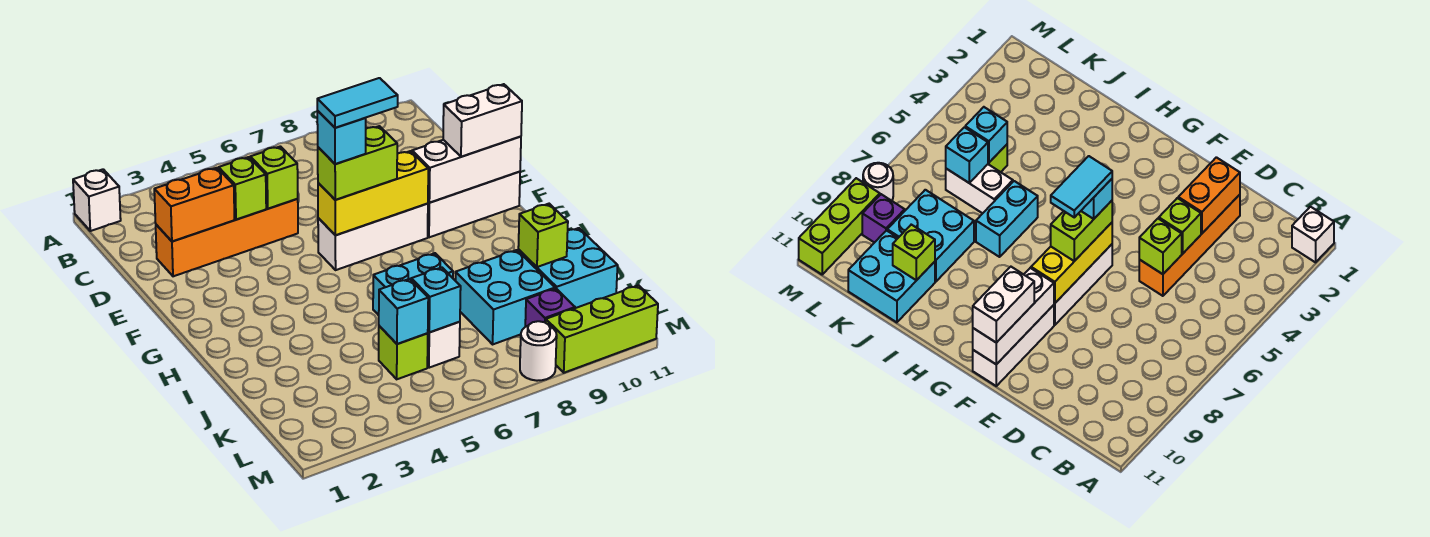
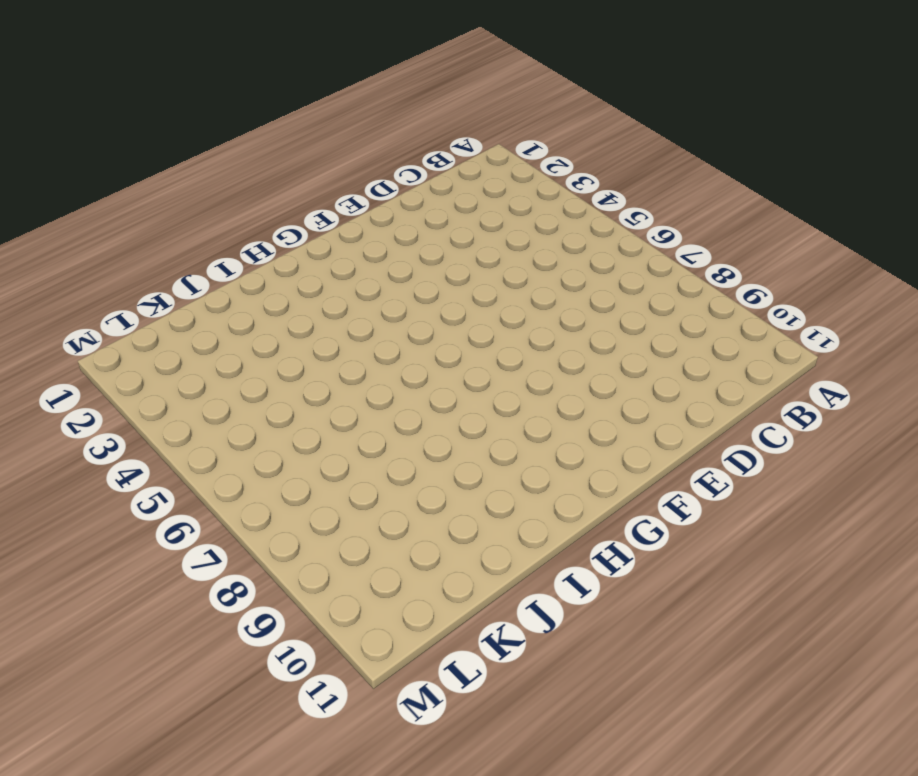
none -> white 1x1 brick [73,169,121,231]
none -> orange 1x4 brick [156,199,298,276]
none -> white 1x3 brick [318,204,428,270]

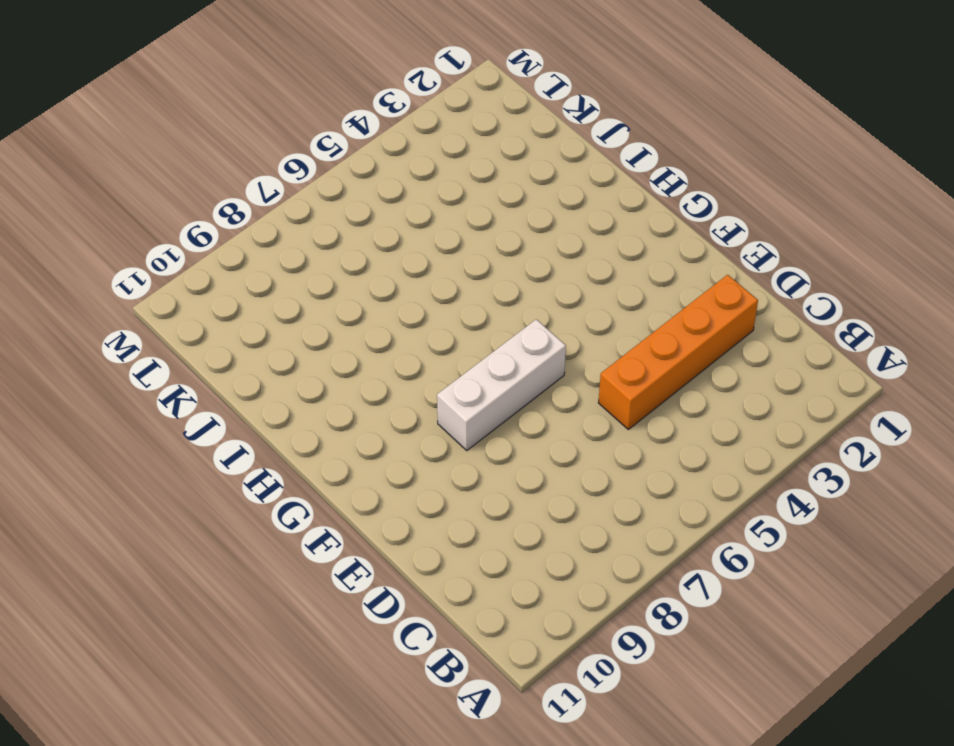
none -> white 1x1 brick [73,169,121,231]
none -> white 1x3 brick [428,172,520,237]
none -> cyan 1x2 brick [373,253,453,315]

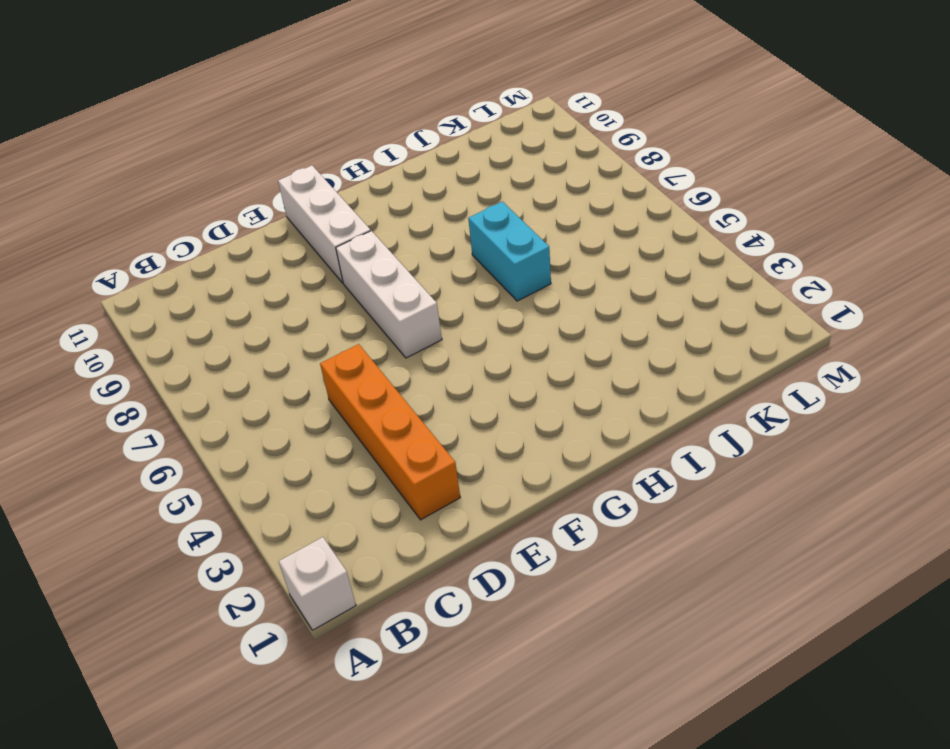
none -> white 1x2 brick [427,322,460,368]
none -> cyan 2x2 brick [455,250,555,344]
none -> cyan 2x2 brick [518,228,618,308]

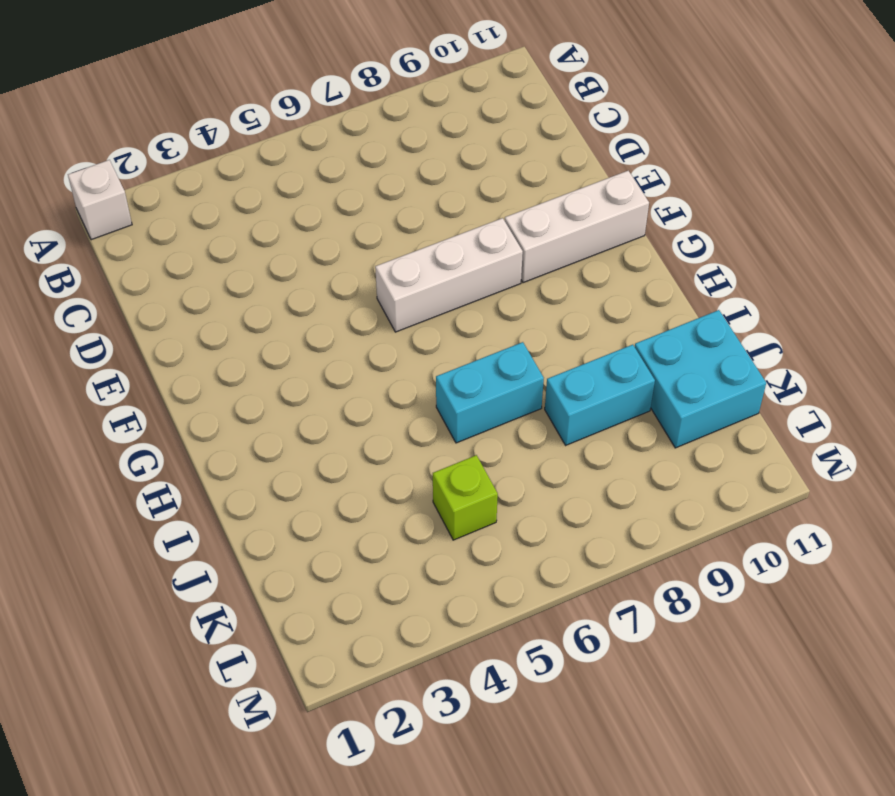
cyan 1x2 brick [545,345,655,445] -> cyan 2x2 brick [455,250,555,344]
none -> orange 1x4 brick [156,199,298,276]
none -> white 1x2 brick [427,322,460,368]
none -> purple 1x1 brick [525,289,575,327]

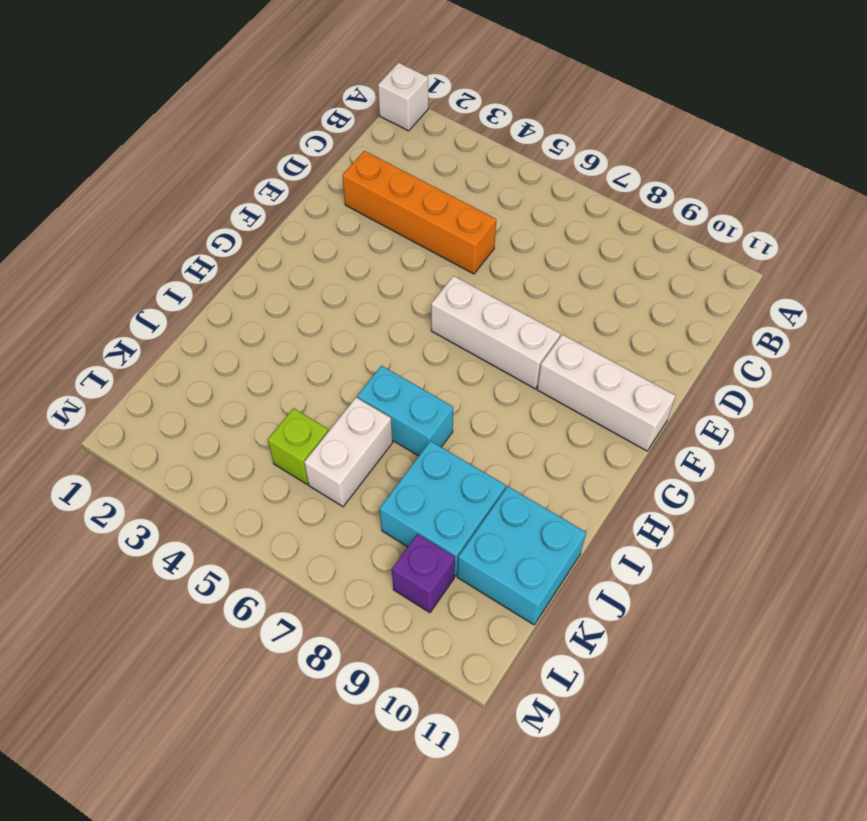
none -> white 1x1 round brick [520,321,557,381]
none -> lime 1x3 brick [546,285,658,373]
none -> orange 1x2 brick [154,168,235,241]

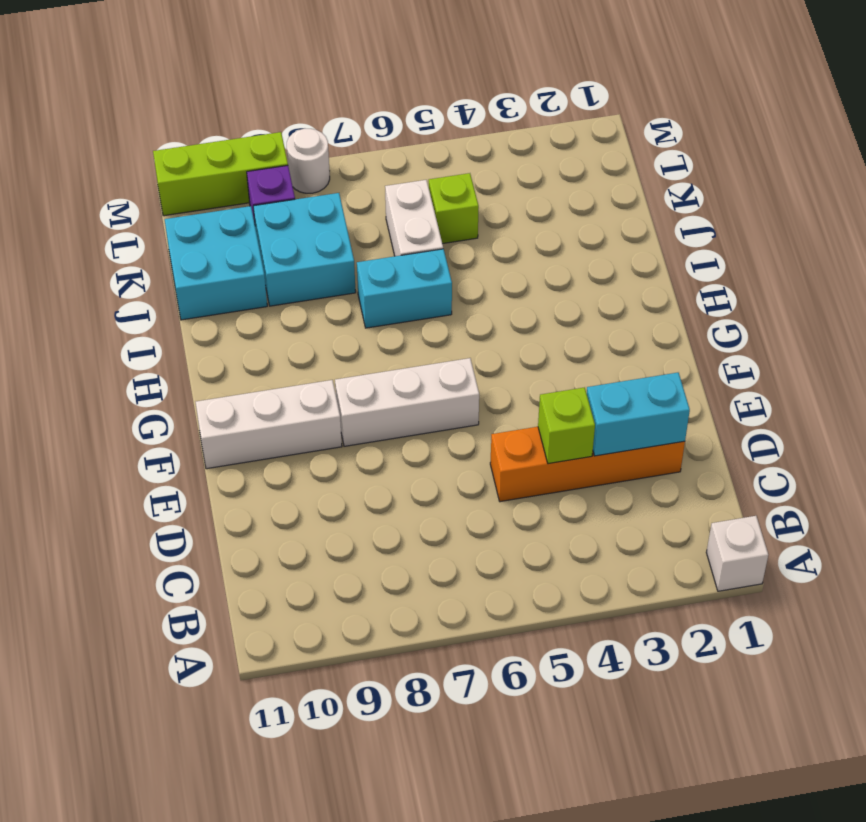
cyan 1x2 brick [587,373,690,456] -> orange 1x2 brick [154,168,235,241]
none -> lime 1x1 brick [250,146,298,209]
none -> yellow 1x3 brick [318,151,428,235]
none -> white 1x3 brick [412,137,521,203]

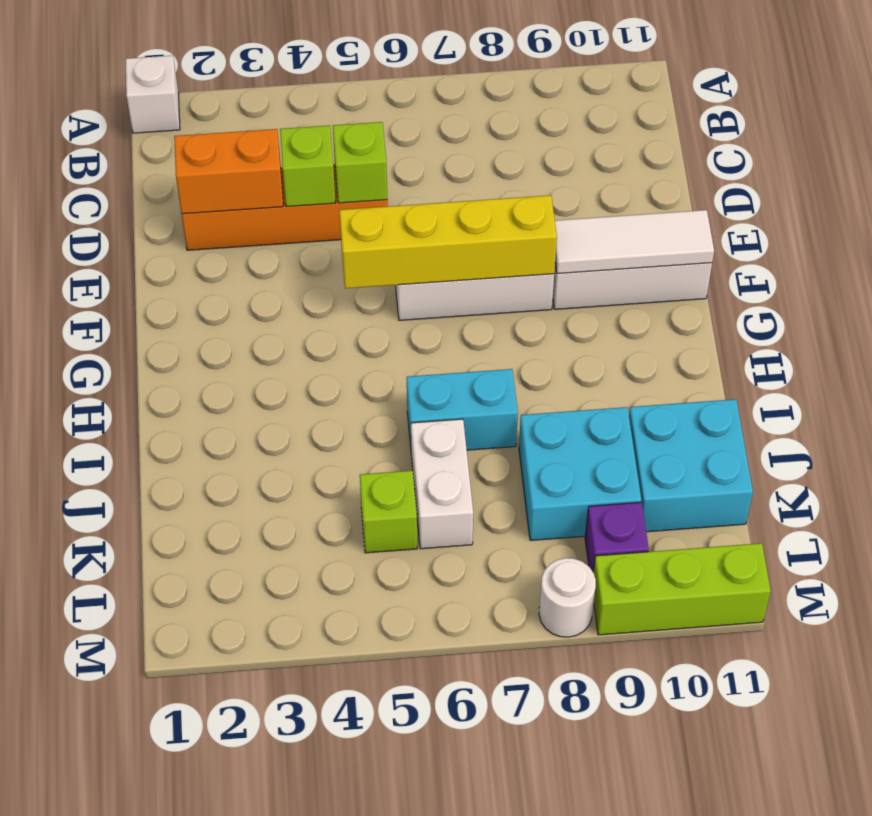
yellow 1x4 brick [339,195,557,288] -> yellow 1x3 brick [318,151,428,235]
white 1x3 tile [555,210,714,274] -> white 1x3 brick [412,137,521,203]
none -> lime 1x1 brick [518,204,568,267]
none -> cyan 1x1 brick [379,279,428,344]
none -> cyan 1x1 brick [411,267,461,332]

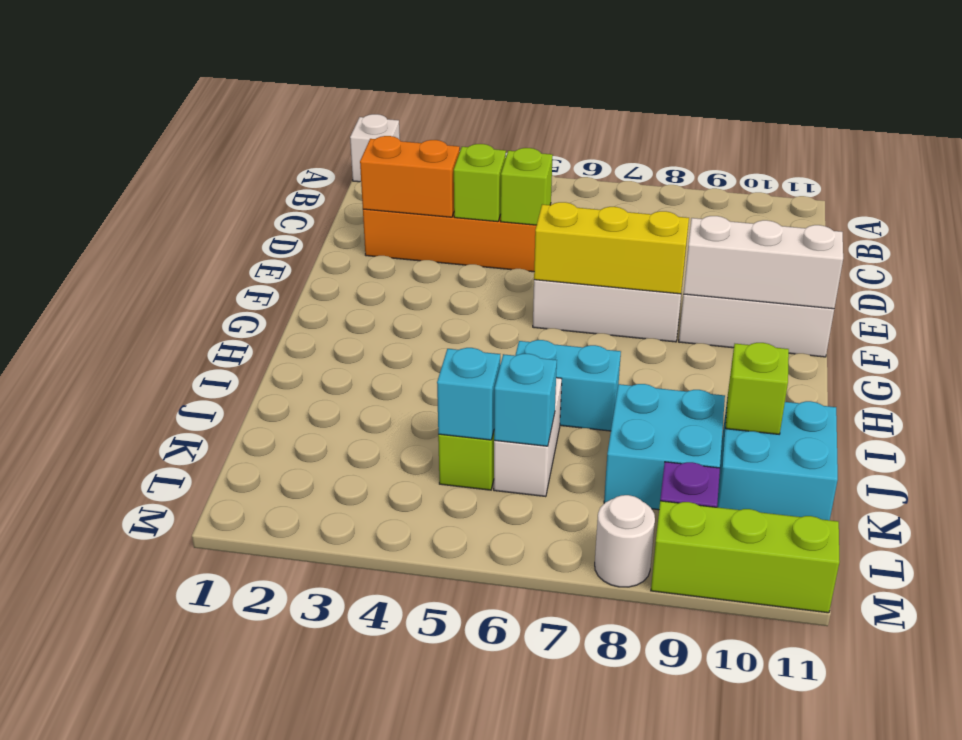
none -> lime 1x2 brick [318,126,397,200]
none -> white 1x2 brick [443,84,522,157]
none -> cyan 1x1 brick [317,111,366,164]

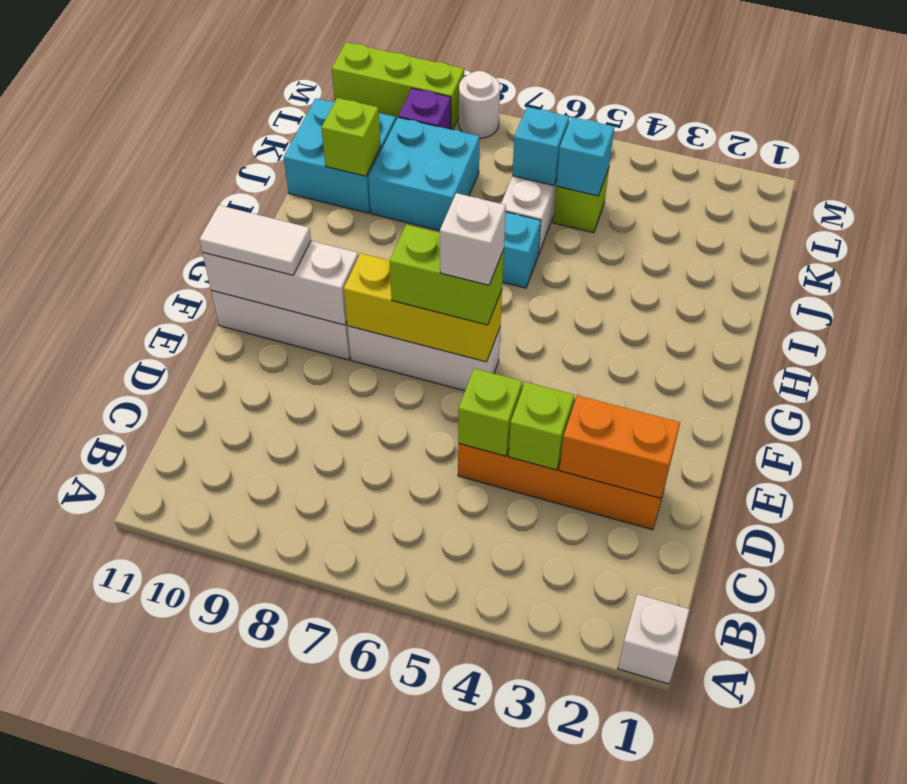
white 1x1 brick [440,193,506,285] -> cyan 1x1 brick [317,111,366,164]
white 1x2 tile [199,205,311,275] -> white 1x2 brick [443,84,522,157]
none -> cyan 1x2 tile [317,78,398,128]

